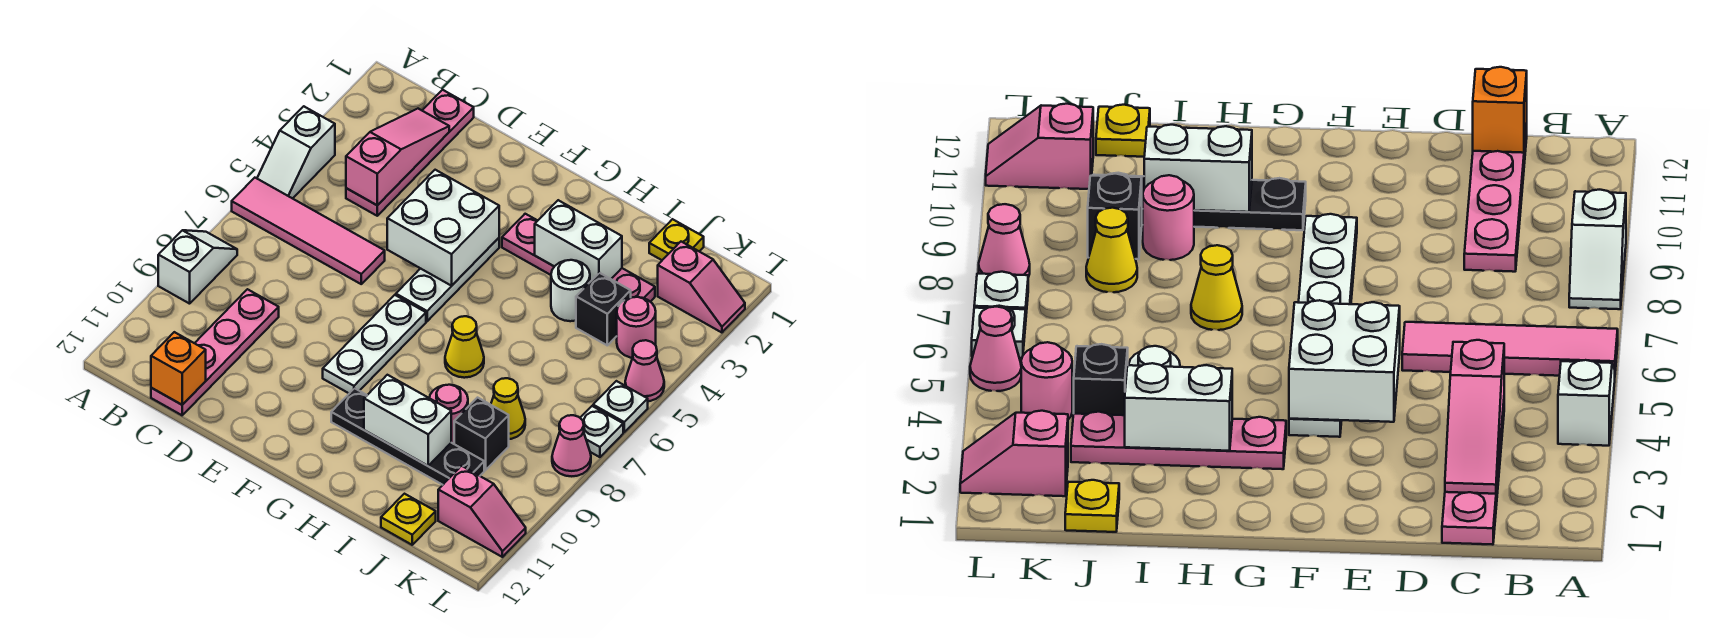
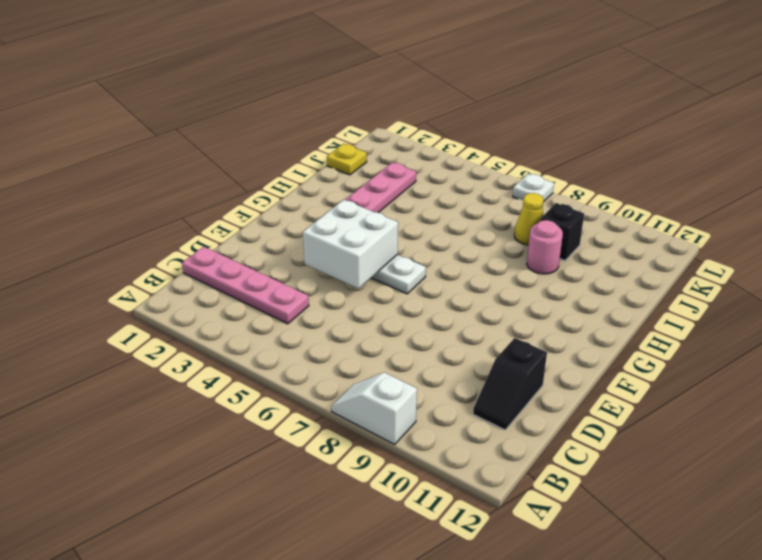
black 1x2 slope [473,338,547,430] -> pink 1x4 plate [151,289,279,415]
none -> white 1x2 slope [257,106,335,199]
none -> pink 1x4 tile [232,178,385,284]
none -> white 1x3 plate [323,295,426,393]

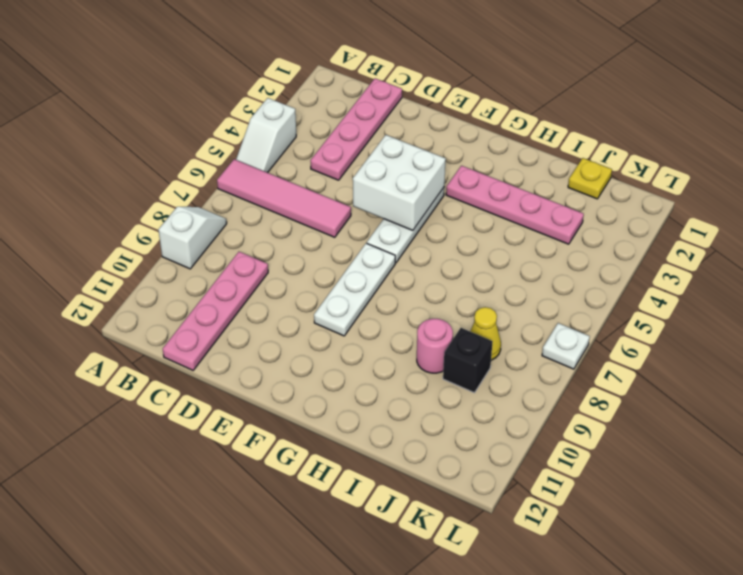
none -> black 1x4 plate [331,388,484,485]
none -> yellow 1x1 cone [445,316,484,378]
none -> white 1x1 round brick [551,260,590,321]

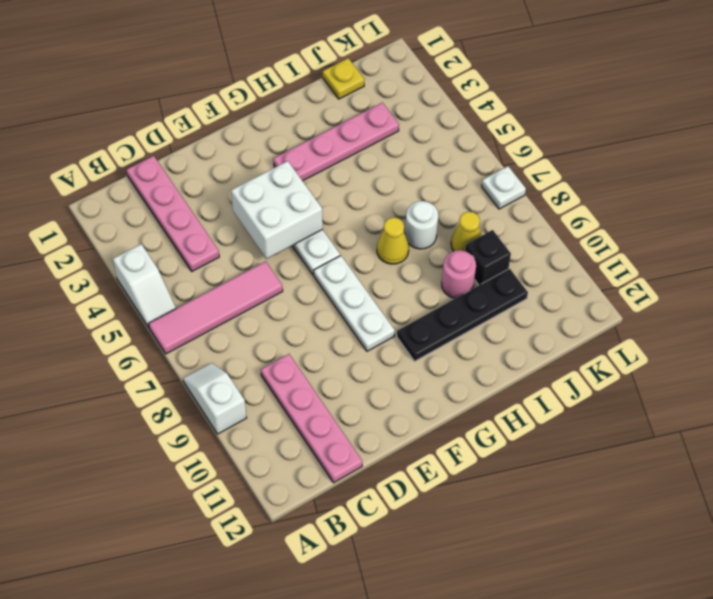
white 1x1 round brick [405,201,438,249] -> white 1x1 round brick moved to [551,260,590,321]
none -> black 1x1 brick [576,273,631,345]
none -> yellow 1x1 plate [381,494,436,545]
none -> pink 1x2 slope [658,242,745,333]

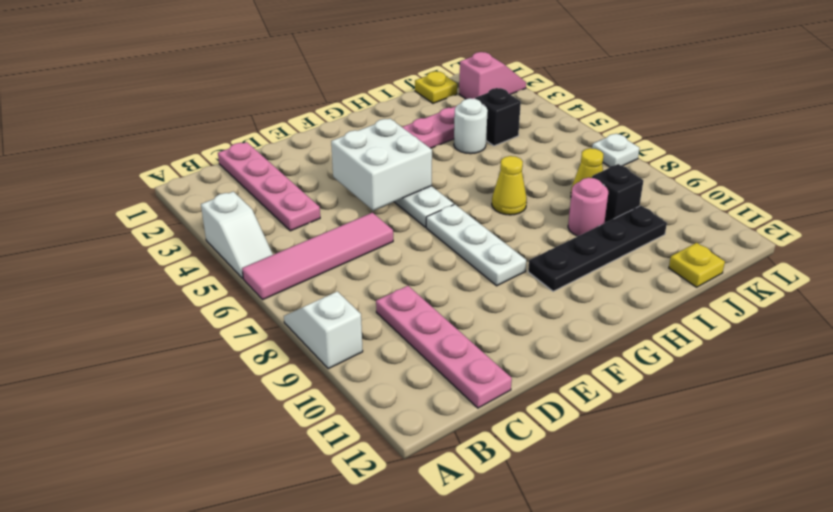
none -> pink 1x1 round brick [617,297,656,358]
none -> pink 1x2 slope [438,466,526,557]
none -> pink 1x1 cone [625,340,664,401]

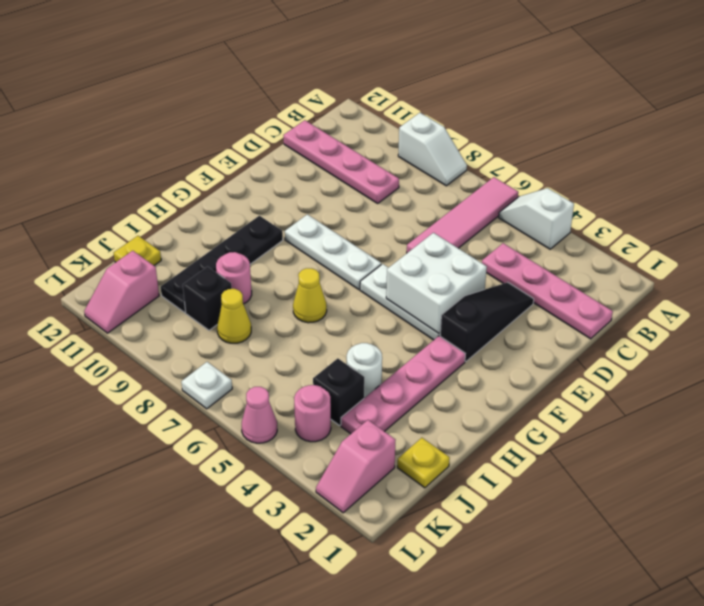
black 1x3 slope [440,282,534,361] -> none
none -> white 1x1 plate [593,381,648,432]
none -> pink 1x1 cone [552,415,591,476]
none -> pink 1x3 slope [346,109,449,205]

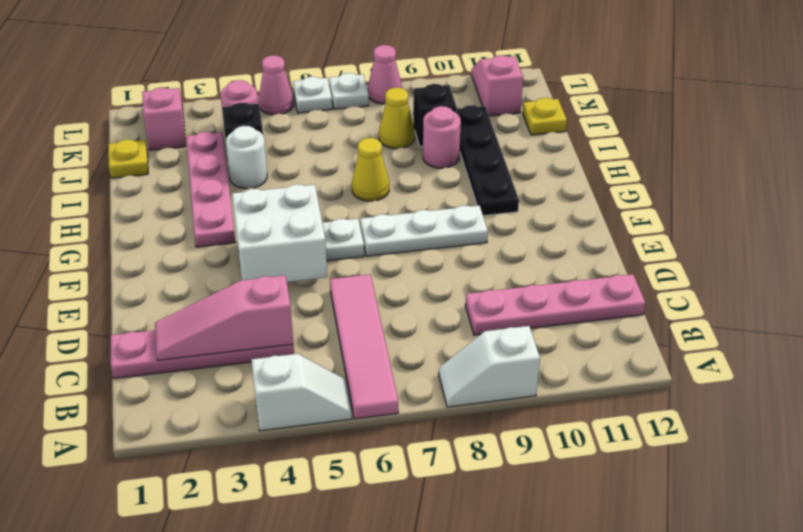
none -> orange 1x1 brick [151,332,206,405]
none -> white 1x2 brick [535,200,622,282]
none -> white 1x2 brick [364,375,451,466]

